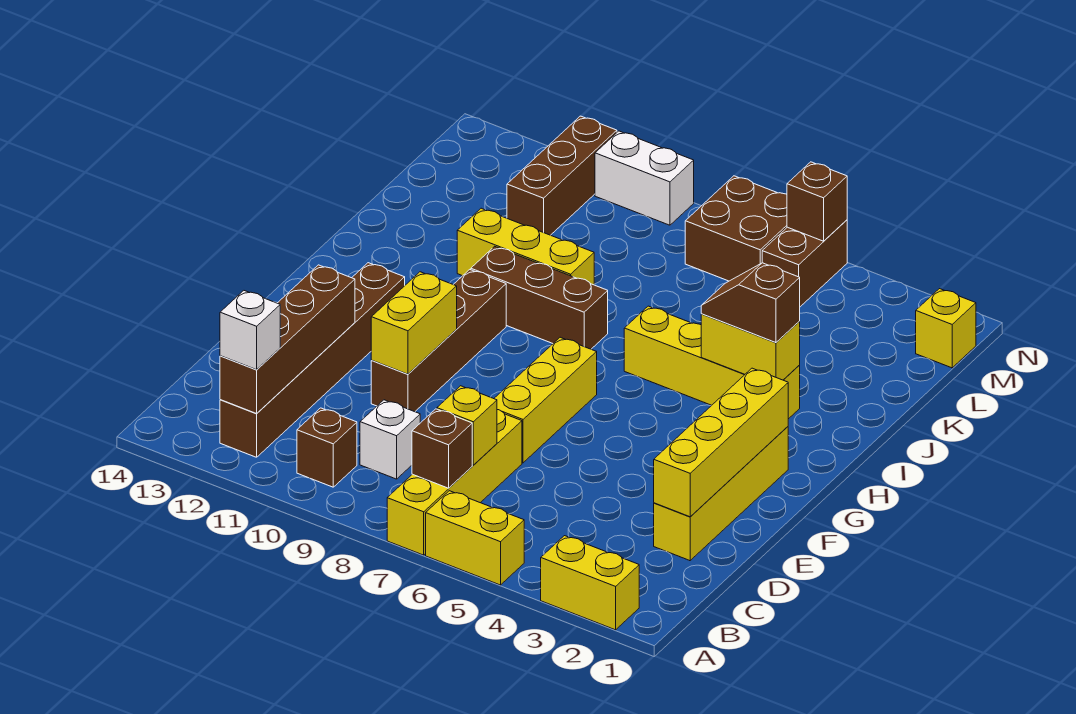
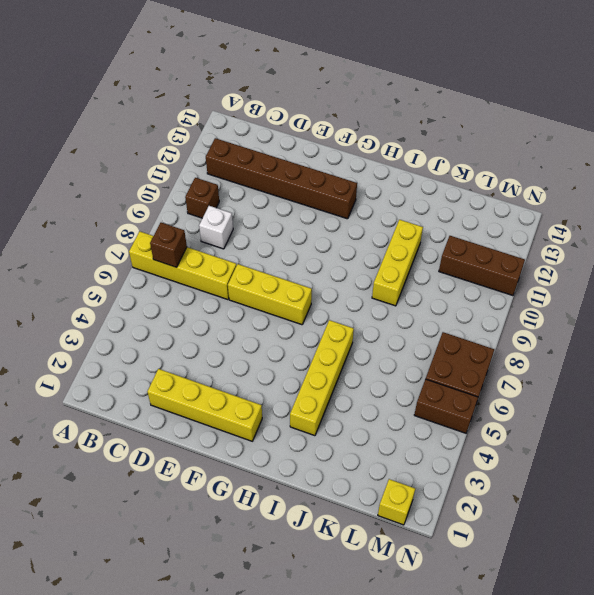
none -> yellow 1x2 brick [541,536,639,630]
none -> yellow 1x2 brick [426,491,524,585]
none -> brown 1x4 brick [371,270,506,412]

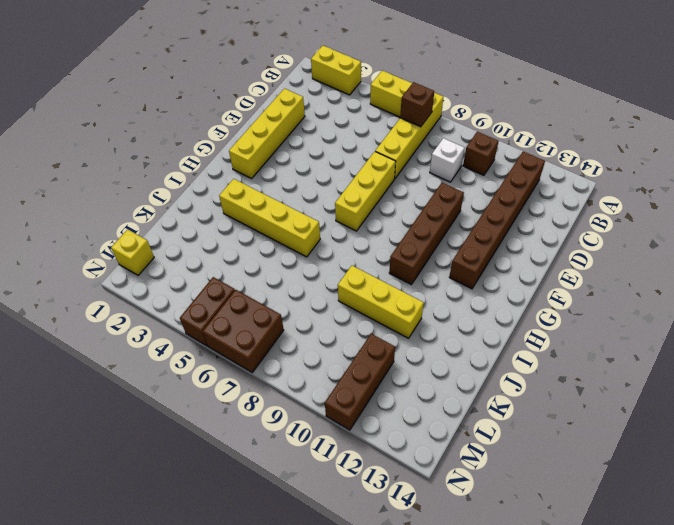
none -> brown 1x3 brick [471,246,608,349]
none -> white 1x2 brick [595,131,694,225]
none -> brown 1x4 brick [220,265,355,414]

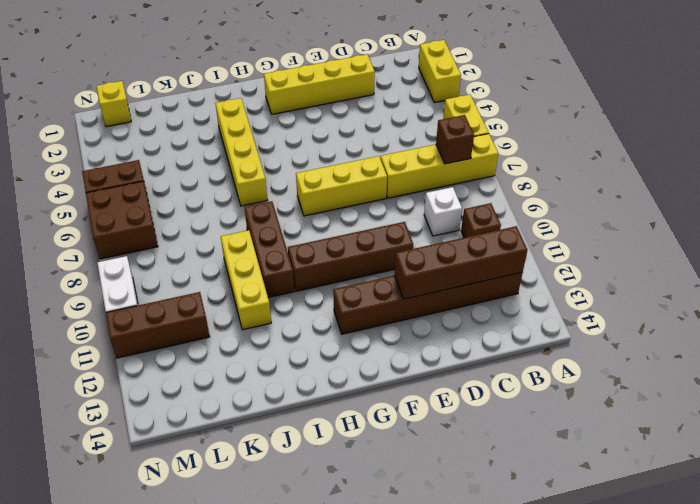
none -> yellow 1x1 brick [437,386,497,465]
none -> yellow 1x4 brick [654,368,788,517]
none -> yellow 1x2 brick [371,272,457,374]

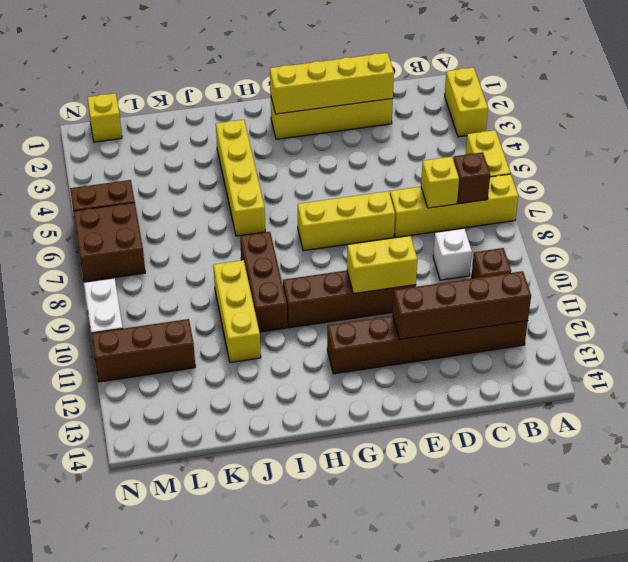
none -> yellow 1x2 brick [701,314,800,380]
none -> brown 1x1 brick [787,162,847,241]
none -> white 1x1 brick [220,291,280,370]

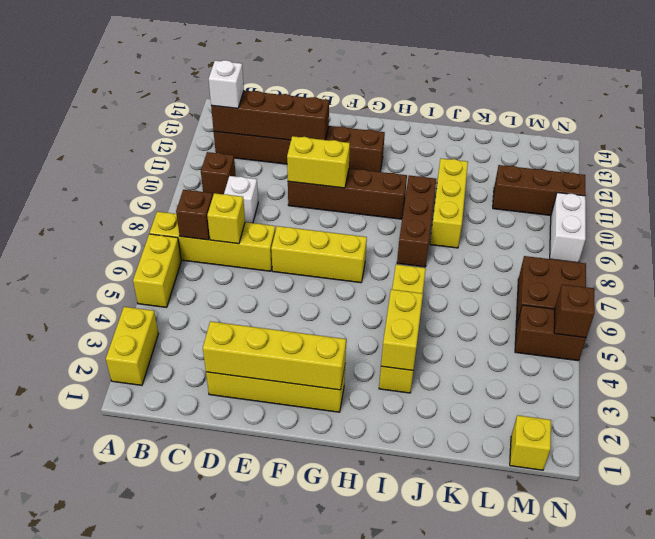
none -> brown 1x2 slope [701,263,800,343]

